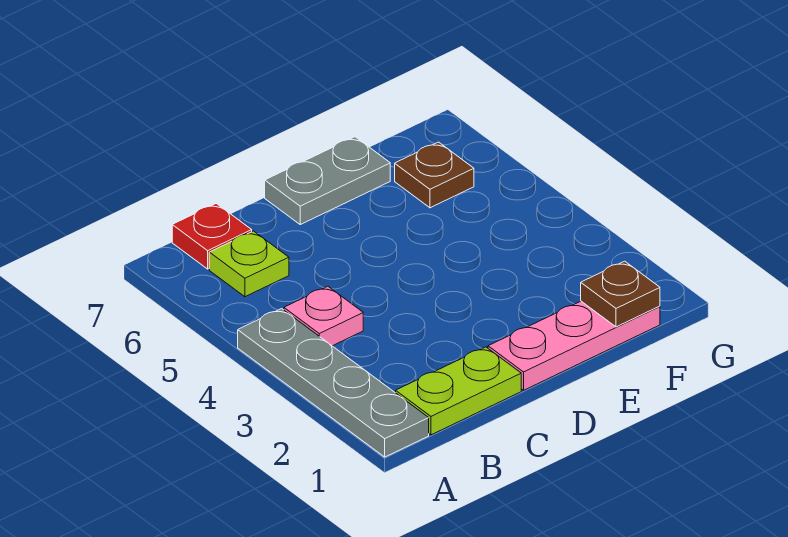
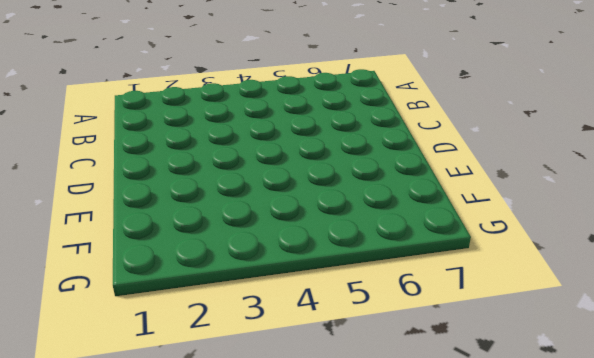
none -> grey 1x4 plate [238,309,429,457]
none -> lime 1x2 plate [396,347,521,435]

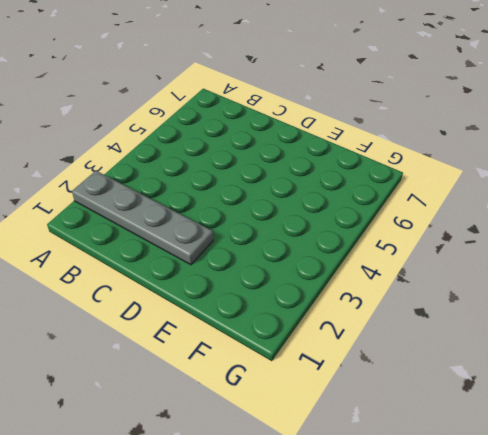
grey 1x4 plate [72,171,213,265] -> grey 1x4 plate turned to [238,309,429,457]
none -> lime 1x2 plate [396,347,521,435]
none -> pink 1x1 plate [284,286,363,346]

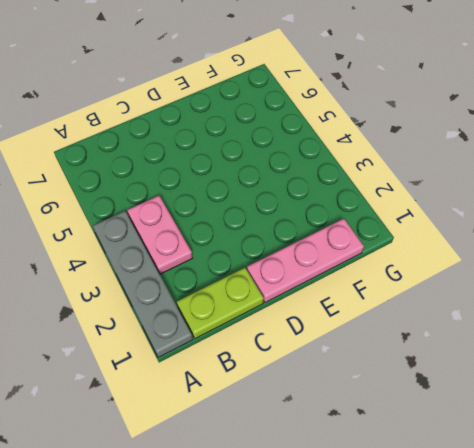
pink 1x2 plate [127,196,192,274] -> pink 1x1 plate [284,286,363,346]
none -> lime 1x1 plate [209,231,289,297]
none -> red 1x1 plate [172,203,252,269]

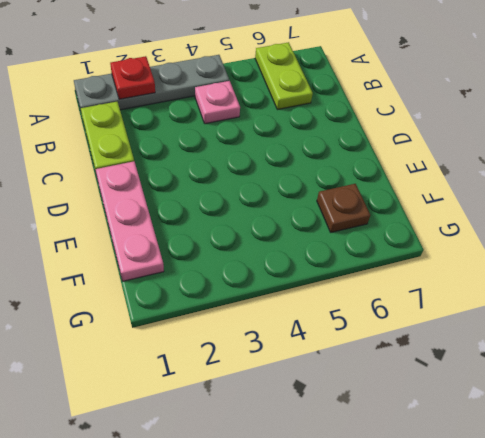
red 1x1 plate [110,56,155,99] -> red 1x1 plate moved to [172,203,252,269]
lime 1x2 plate [255,42,313,110] -> lime 1x1 plate [209,231,289,297]
none -> grey 1x2 plate [265,137,390,224]
none -> brown 1x1 plate [581,261,660,327]

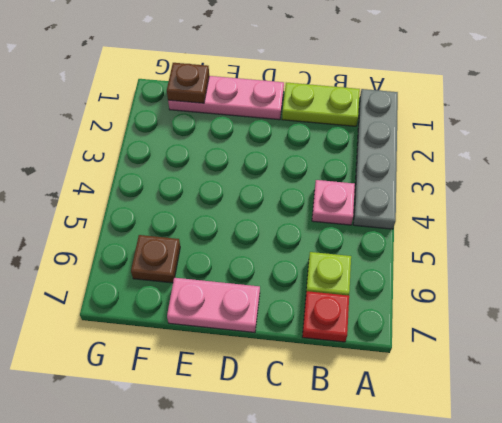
pink 1x2 plate [167,278,260,333] -> grey 1x2 plate [265,137,390,224]

